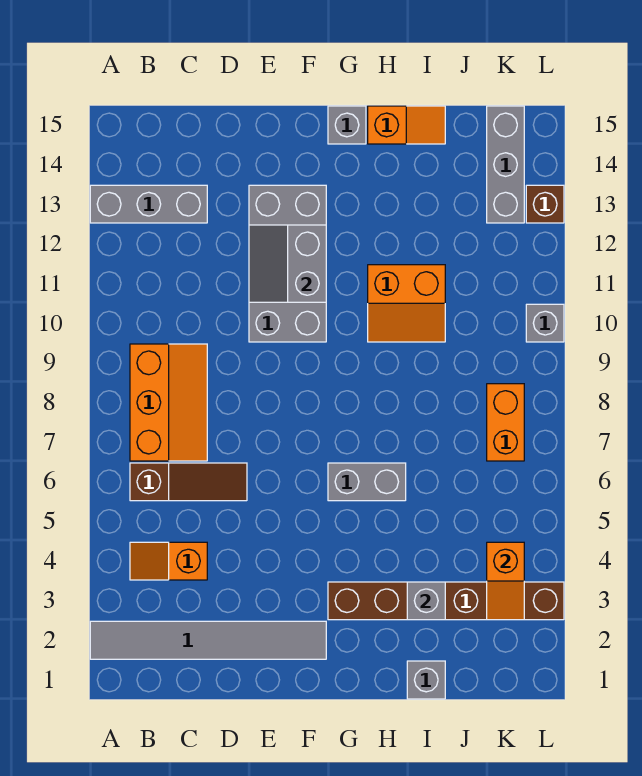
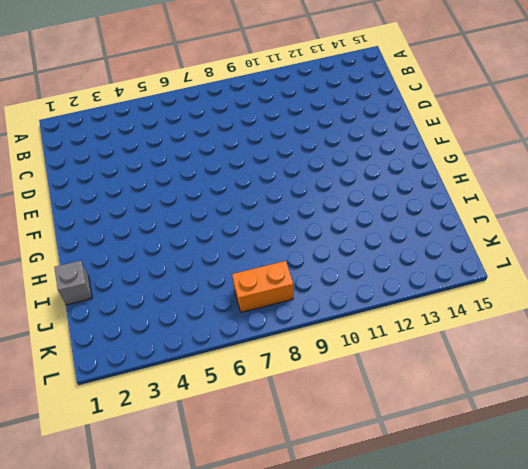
none -> grey 1x6 tile [90,621,326,659]
none -> grey 1x3 brick [90,185,207,223]
none -> orange 1x2 slope [130,542,207,580]

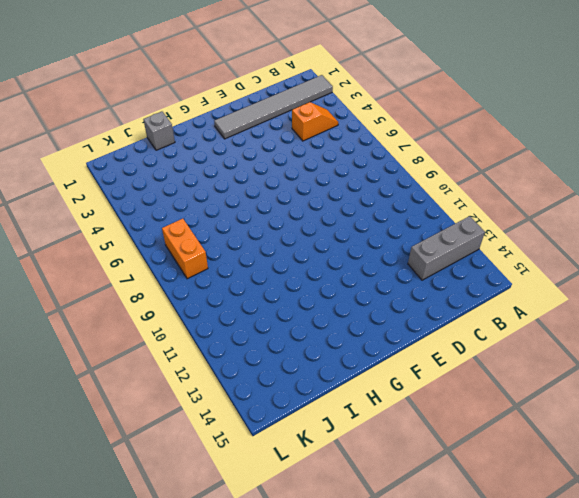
none -> brown 1x3 slope [130,463,247,501]
none -> orange 2x3 slope [130,344,207,461]
none -> grey 2x4 brick [249,185,326,342]

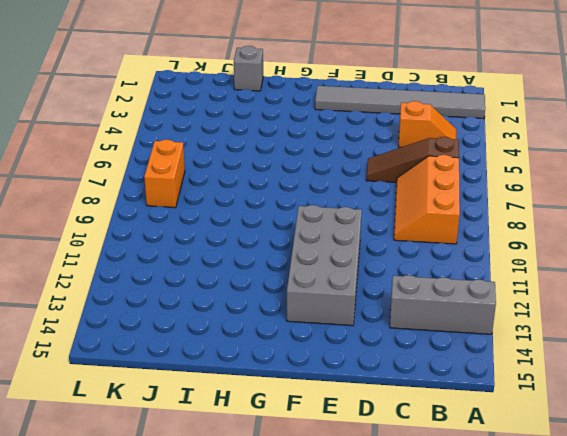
none -> brown 1x6 brick [328,582,564,620]
none -> grey 1x2 brick [328,463,406,501]
none -> grey 1x1 brick [328,106,366,144]

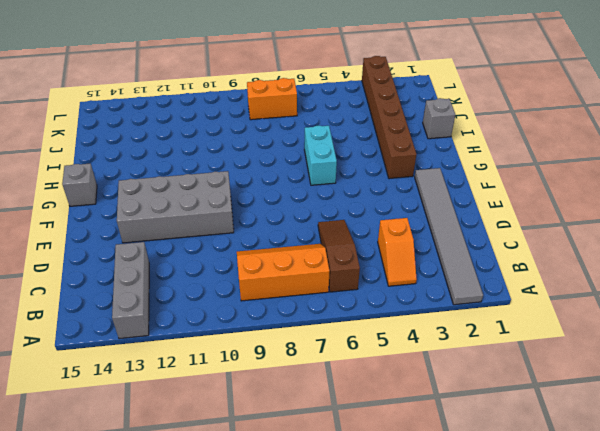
cyan 1x2 brick [304,126,337,185] -> grey 1x2 brick [328,463,406,501]
none -> orange 2x2 slope [368,265,445,342]
none -> orange 1x2 slope [368,106,445,144]
none -> grey 1x3 brick [487,106,524,223]

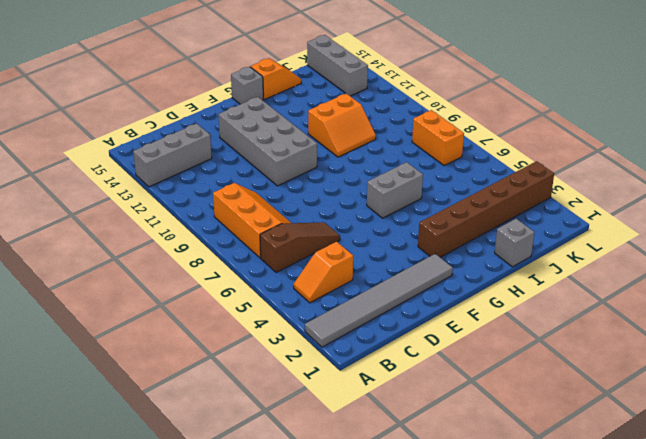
none -> grey 1x1 brick [526,304,564,342]
none -> brown 1x1 brick [526,185,564,223]
none -> grey 2x2 slope [249,225,326,302]

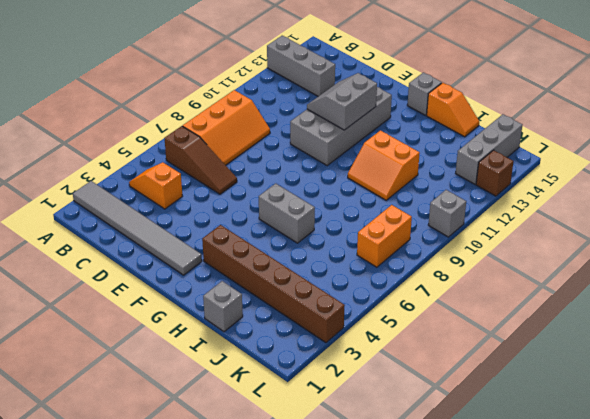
none -> grey 1x1 brick [407,582,445,620]
none -> orange 1x2 slope [487,542,524,620]

